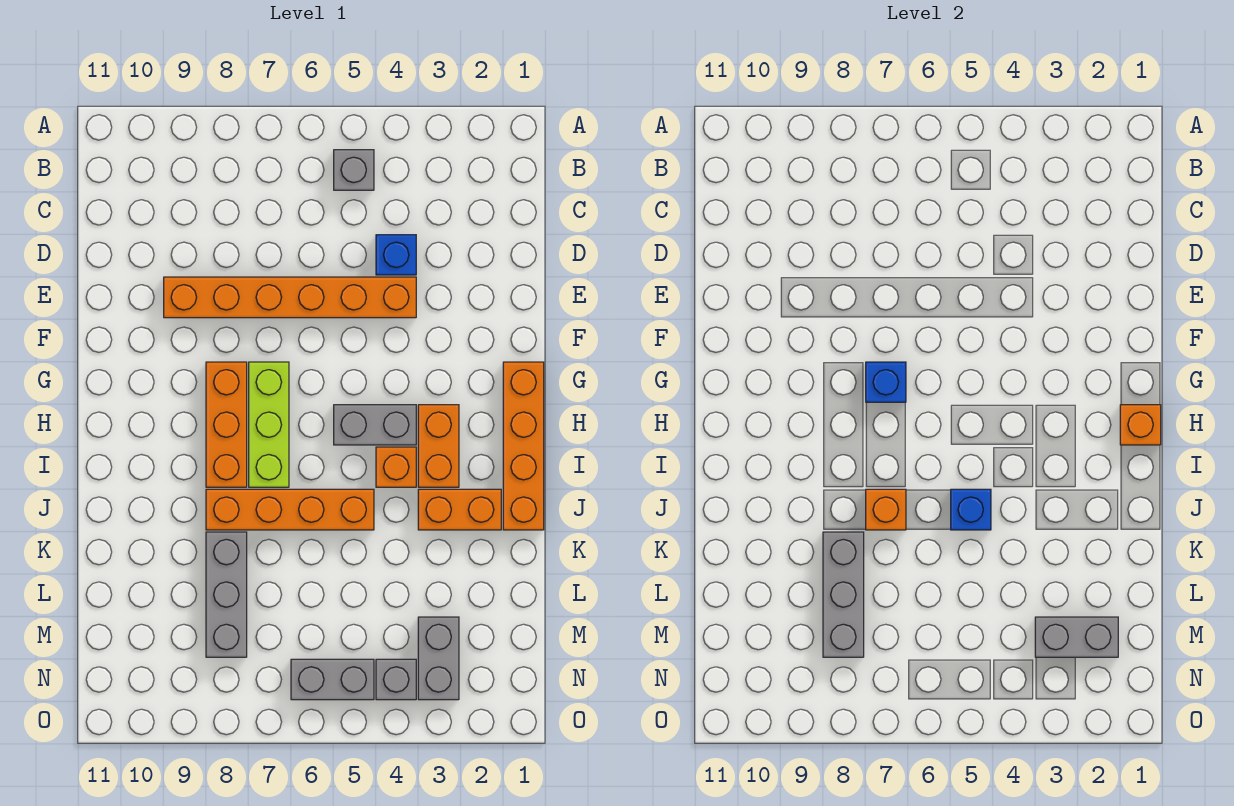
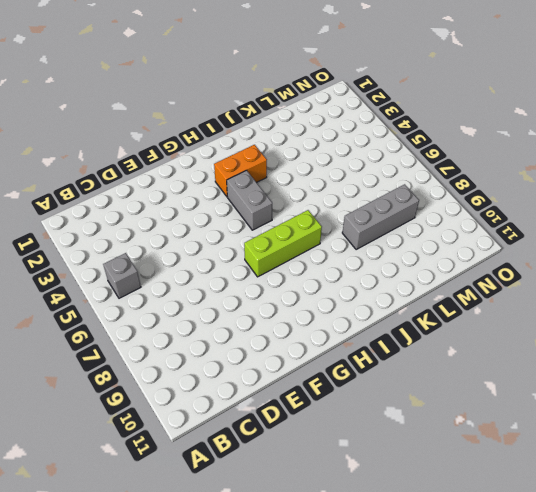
none -> blue 1x1 brick [376,235,416,275]
none -> orange 1x6 brick [164,277,416,318]
none -> orange 1x4 brick [503,362,544,530]

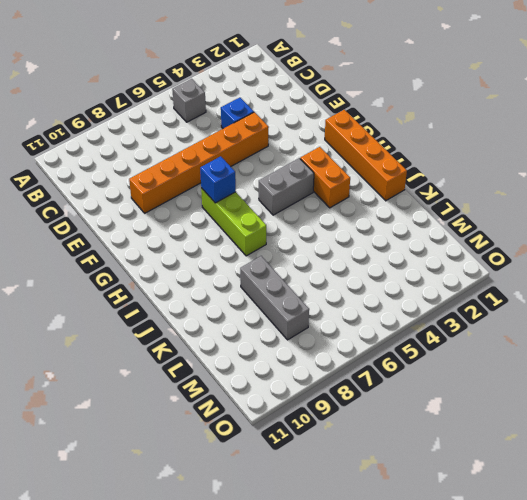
none -> orange 1x3 brick [206,362,247,487]
none -> orange 1x1 brick [376,447,416,487]
none -> orange 1x2 brick [418,489,501,530]

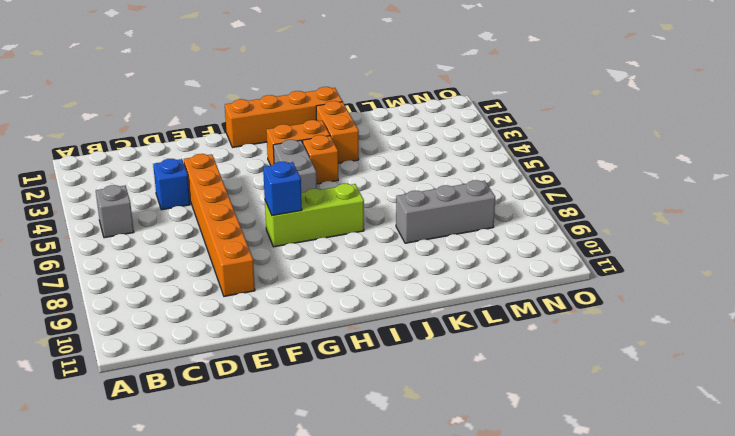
none -> orange 1x3 brick [206,362,247,487]
none -> orange 1x4 brick [206,489,374,530]
none -> grey 1x2 brick [418,617,459,700]

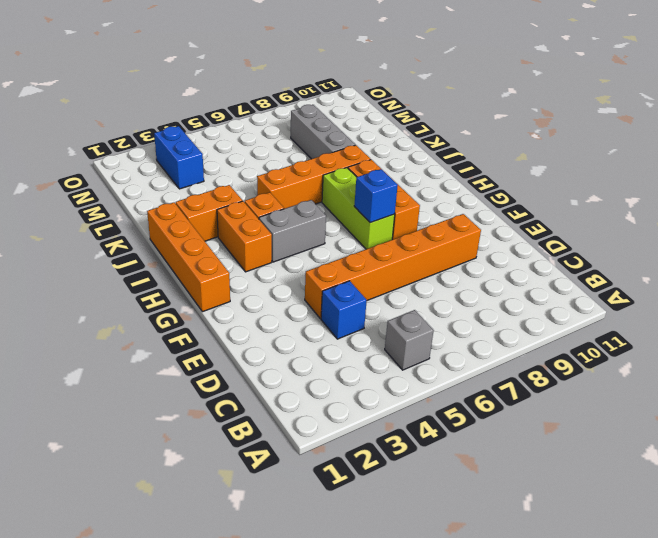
blue 1x2 brick [154,126,204,189] -> grey 1x2 brick [418,617,459,700]
none -> grey 1x1 brick [376,659,416,700]
none -> grey 1x2 brick [291,659,374,700]
none -> orange 1x1 brick [1120,405,1161,445]

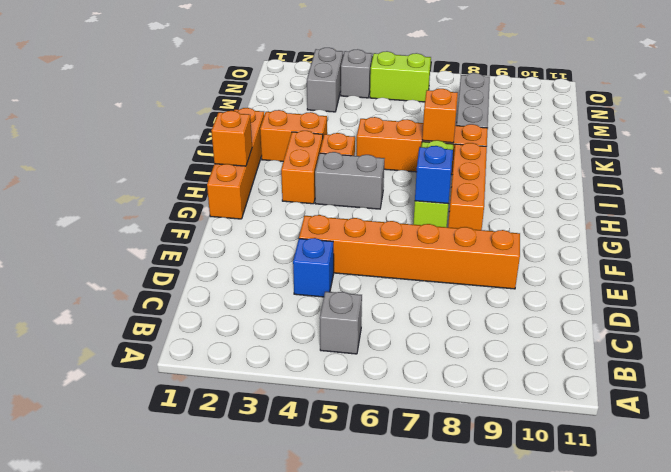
lime 1x2 brick [370,51,431,102] -> grey 1x2 brick [291,659,374,700]
none -> blue 1x1 brick [951,489,991,530]
none -> grey 1x3 brick [823,532,864,657]
none -> grey 1x2 brick [1035,617,1118,657]

